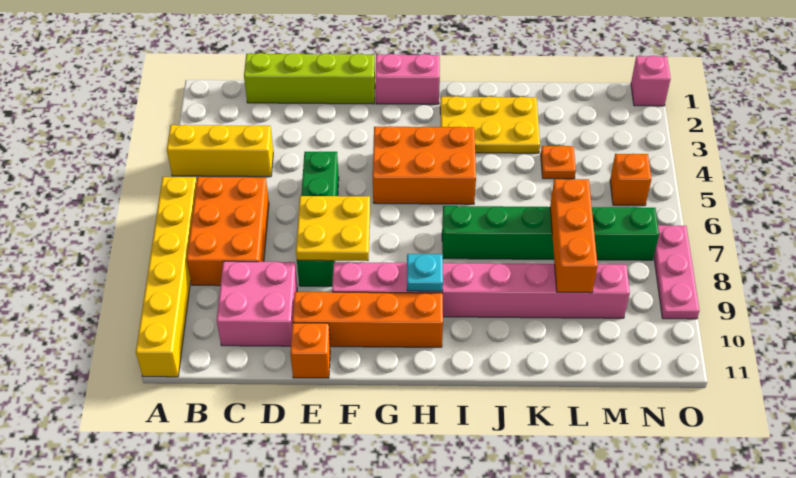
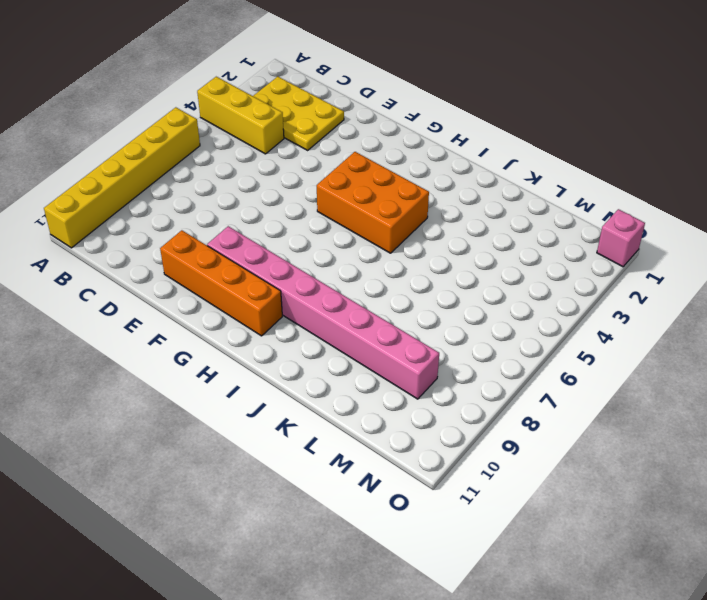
yellow 2x3 plate [253,77,344,150] -> yellow 2x3 plate moved to [440,96,540,153]
none -> orange 2x3 brick [187,177,269,286]
none -> lime 1x4 brick [244,53,375,104]
none -> pink 2x2 brick [217,261,297,346]

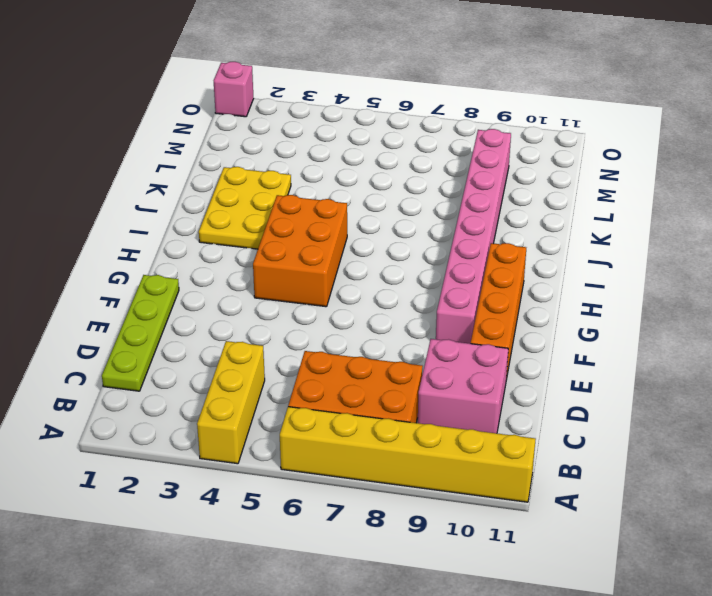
lime 1x4 plate [102,275,179,391] -> lime 1x4 brick [244,53,375,104]
none -> green 1x4 brick [297,151,339,286]
none -> orange 1x1 brick [290,323,330,378]
none -> pink 1x2 brick [375,54,440,104]

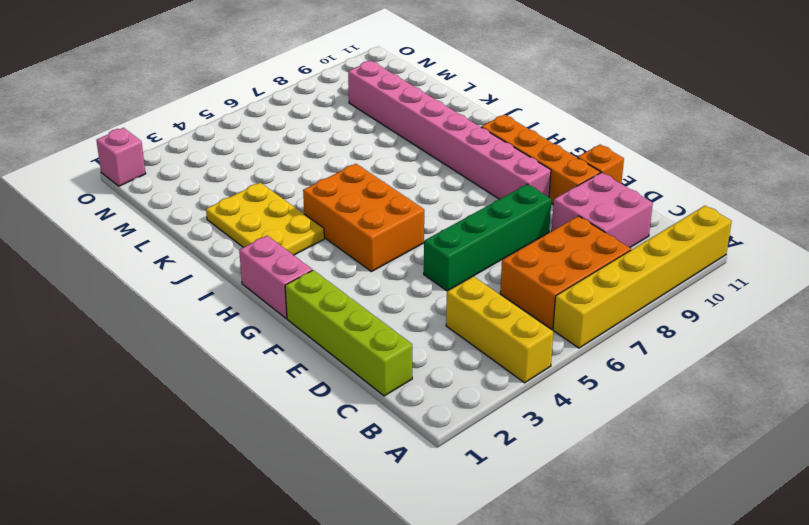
none -> green 1x6 brick [442,206,659,260]
none -> orange 1x1 plate [541,146,576,179]
none -> orange 1x1 brick [610,154,651,206]

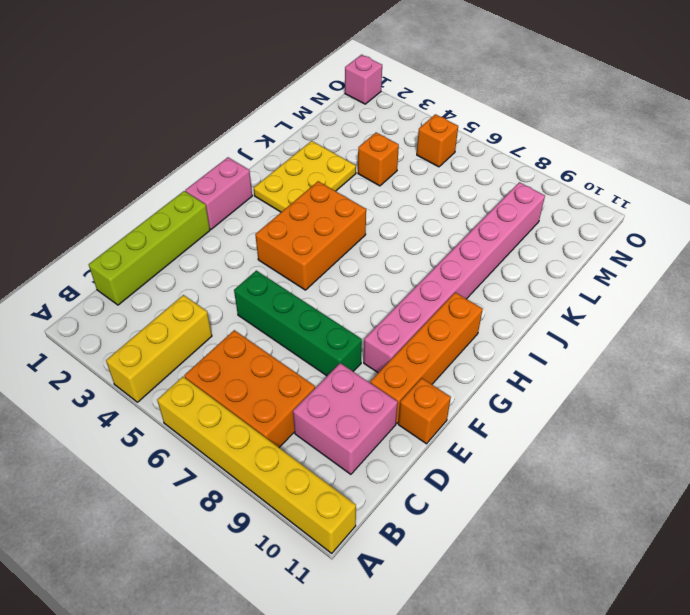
orange 1x1 brick [358,133,399,186] -> orange 1x1 plate [541,146,576,179]
none -> green 1x6 brick [442,206,659,260]
none -> pink 1x3 plate [654,225,699,319]
none -> yellow 2x2 plate [296,196,370,261]

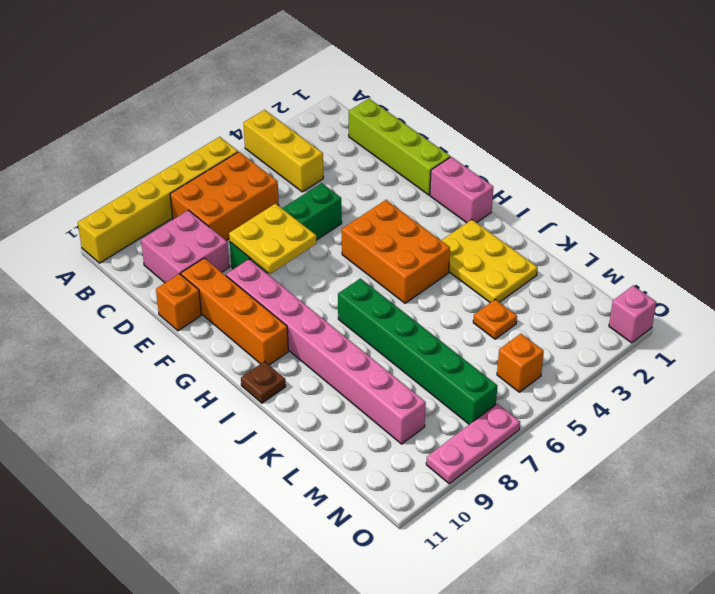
brown 1x1 plate [241,361,286,403] -> none
none -> cyan 1x1 plate [407,254,443,291]
none -> orange 1x3 brick [550,179,598,293]

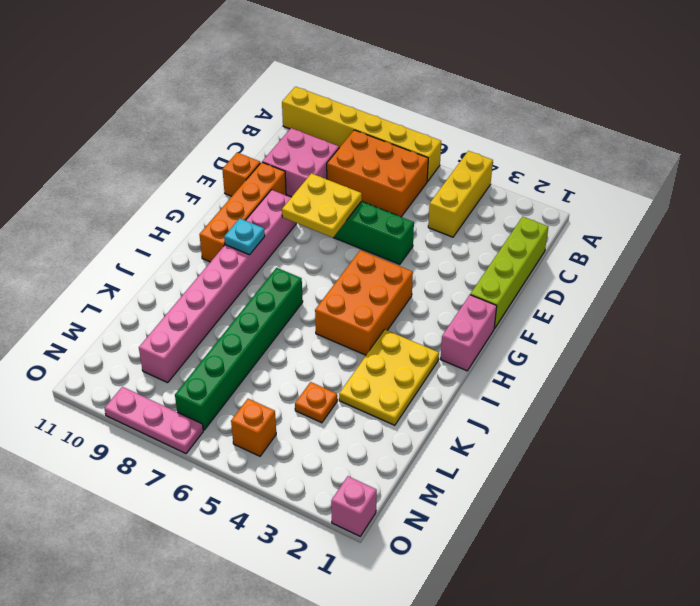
none -> orange 1x3 brick [550,179,598,293]

